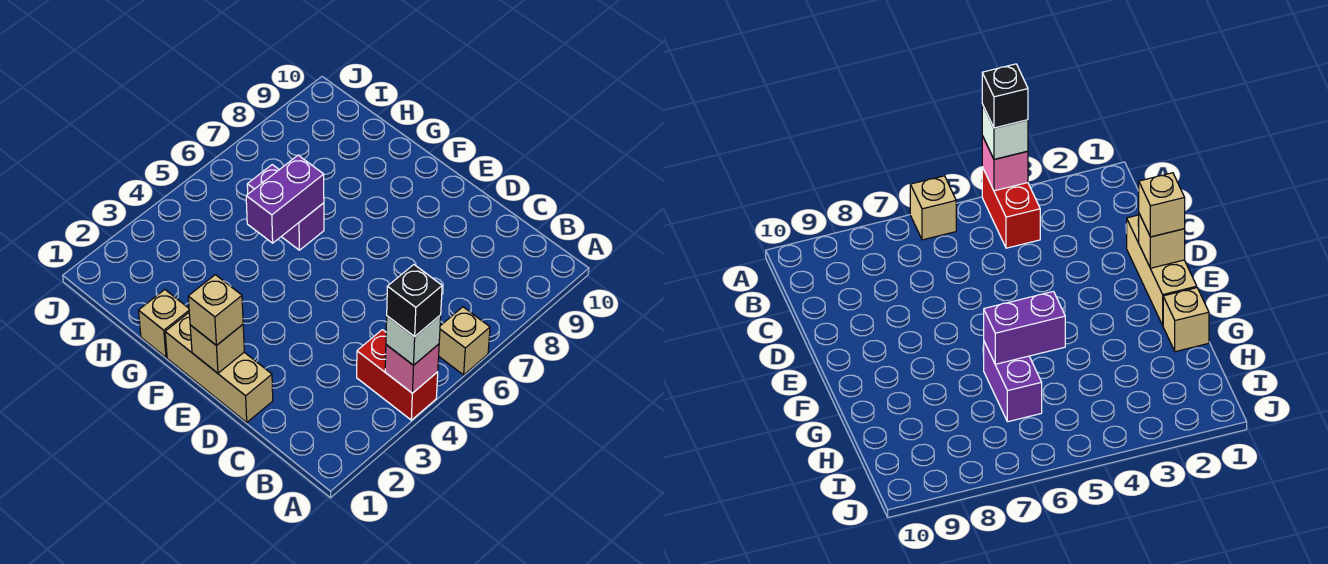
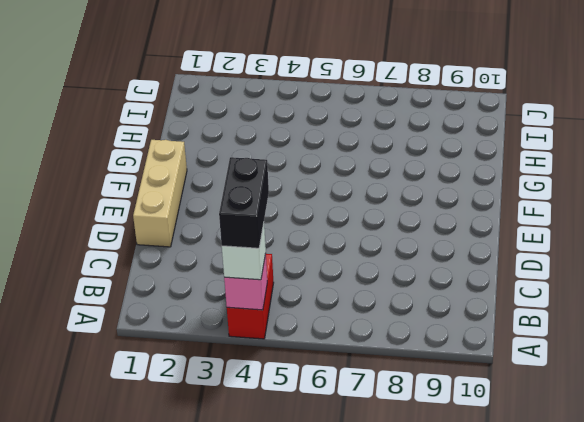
black 1x2 brick [219,157,269,248] -> black 1x1 brick [387,265,442,337]
none -> tan 1x1 brick [439,307,490,375]
none -> tan 1x1 brick [139,290,189,357]

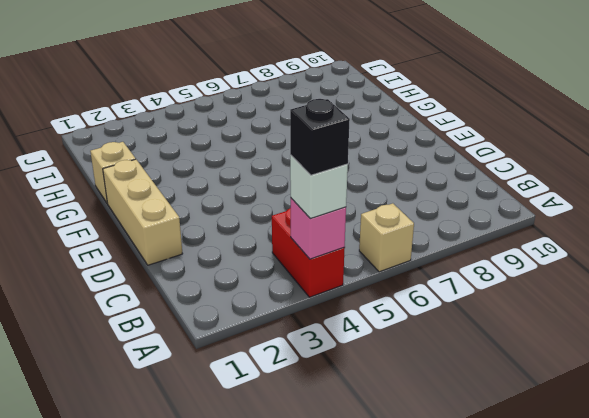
none -> purple 1x2 brick [247,165,324,250]
none -> tan 1x1 brick [190,325,244,373]

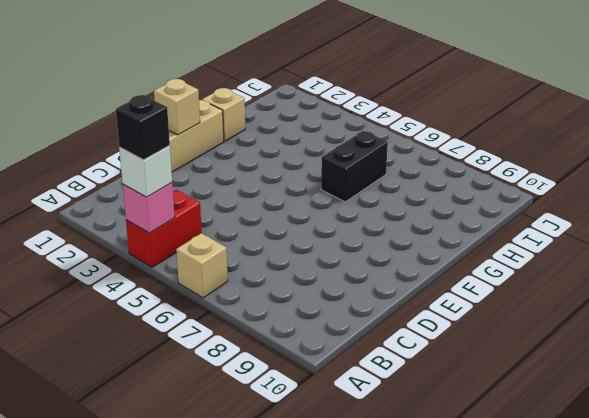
black 1x2 brick [321,131,388,202] -> purple 1x2 brick [247,165,324,250]
none -> purple 1x2 brick [246,155,324,243]
none -> tan 1x1 brick [188,275,243,346]

